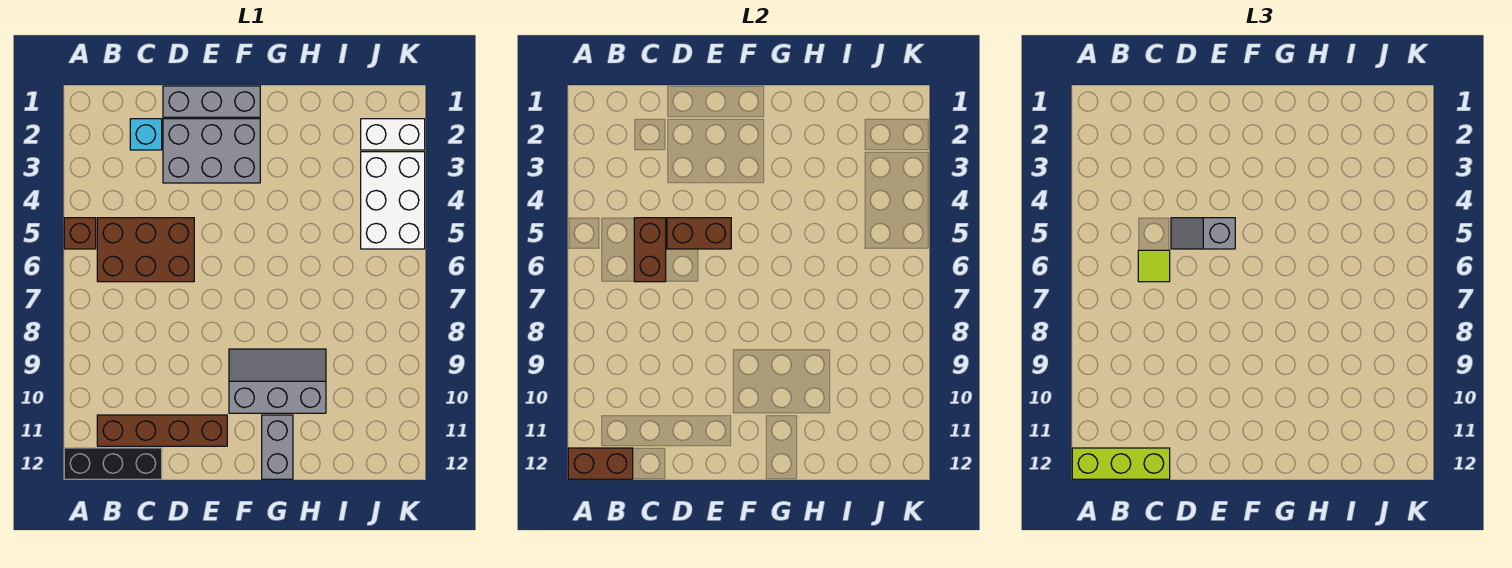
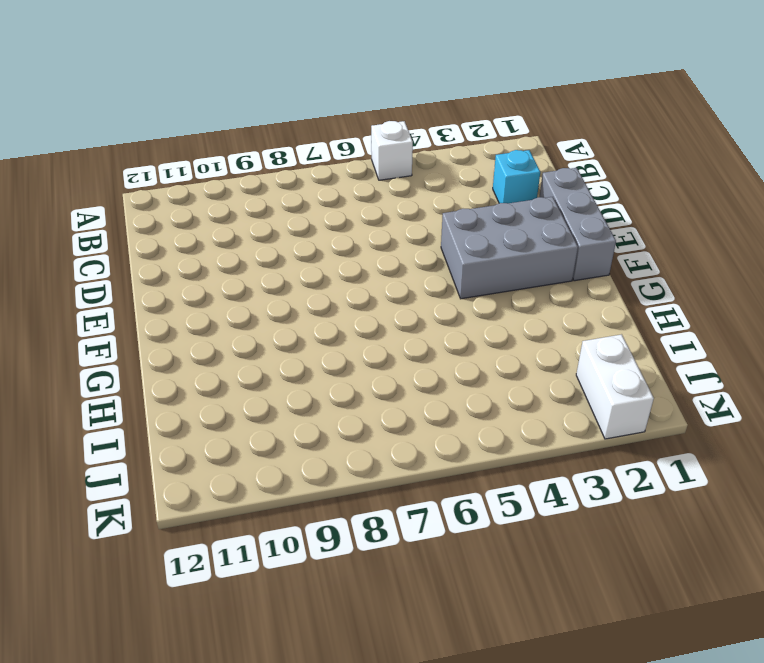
white 1x1 brick [371,121,413,180] -> brown 1x1 brick [64,218,96,249]
grey 2x3 brick [441,197,578,299] -> grey 2x3 brick turned to [163,119,260,183]
none -> black 1x3 brick [64,448,162,479]
none -> brown 2x3 brick [97,218,194,282]
none -> brown 1x4 brick [97,415,227,446]

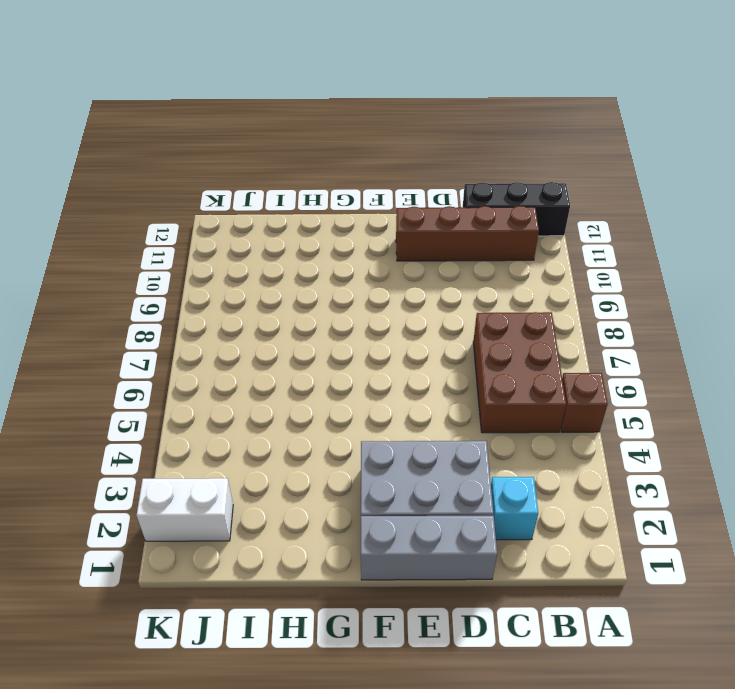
brown 2x3 brick [473,312,566,433] -> brown 2x3 brick turned to [97,218,194,282]
none -> grey 2x3 slope [229,349,326,413]
none -> grey 1x2 brick [262,415,293,479]
none -> white 2x3 brick [361,152,425,249]

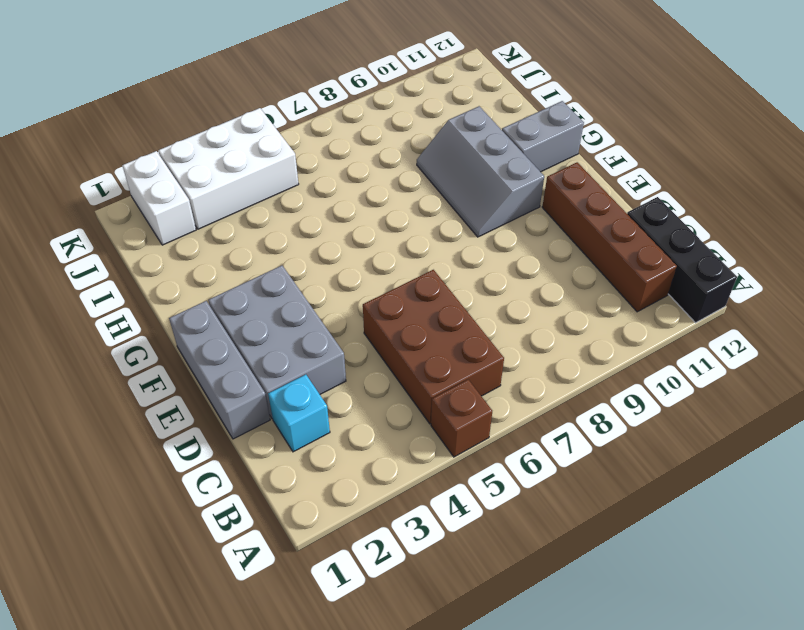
none -> brown 1x2 brick [568,448,633,479]
none -> brown 1x2 brick [634,218,666,282]
none -> brown 1x2 brick [667,218,731,249]

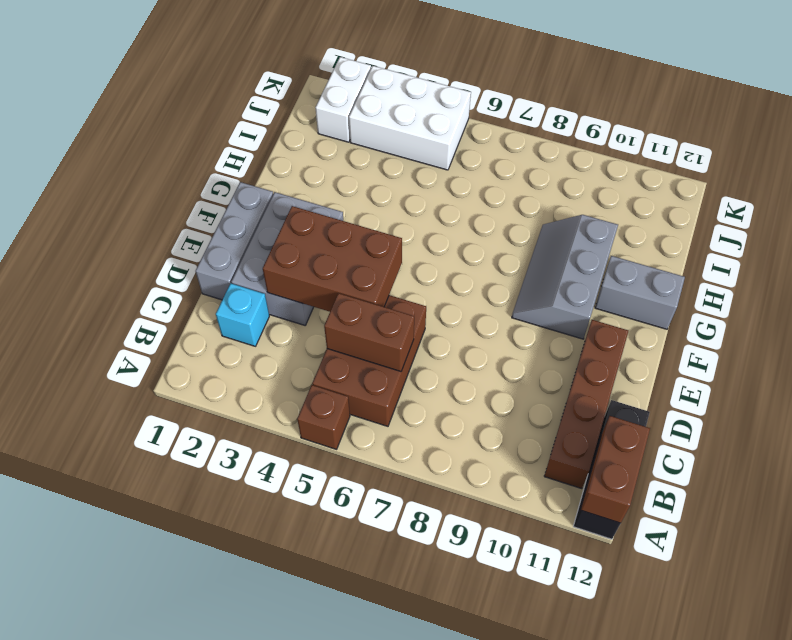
brown 2x3 brick [263,206,402,312] -> brown 1x2 brick [667,218,731,249]
none -> lime 1x3 brick [1072,448,1170,479]
none -> lime 1x1 tile [1138,250,1170,282]
none -> grey 1x2 slope [1171,218,1235,249]

